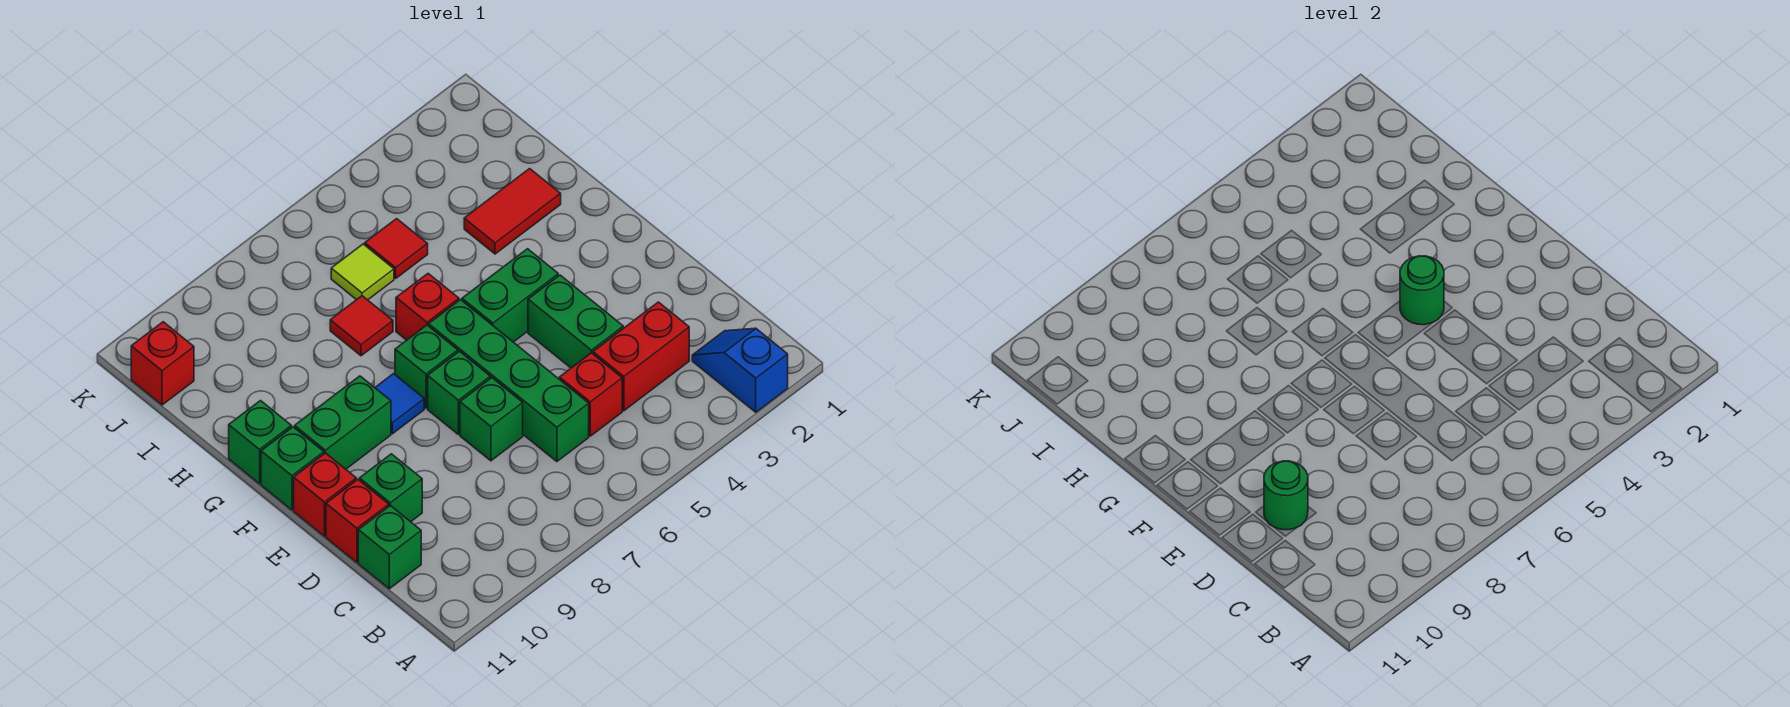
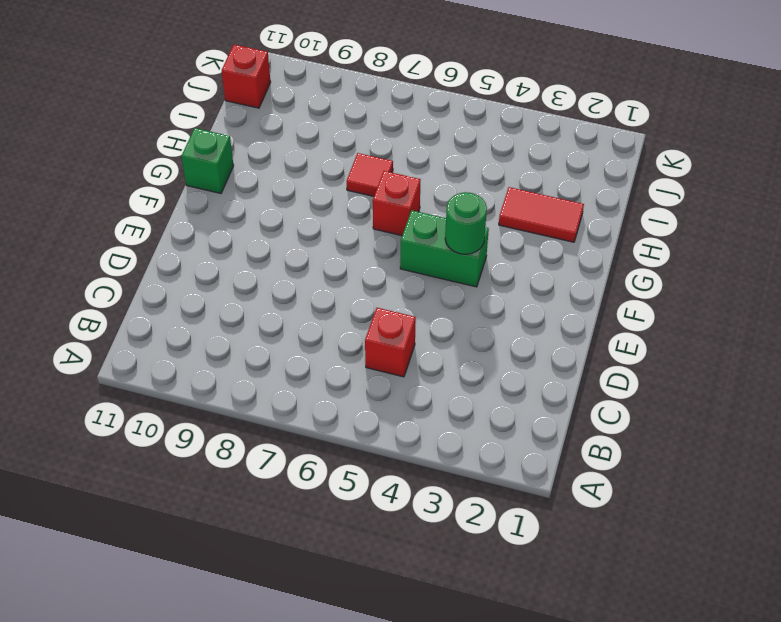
none -> blue 1x2 slope [692,328,788,412]
none -> red 1x2 brick [593,302,689,411]
none -> green 1x4 brick [429,300,589,462]

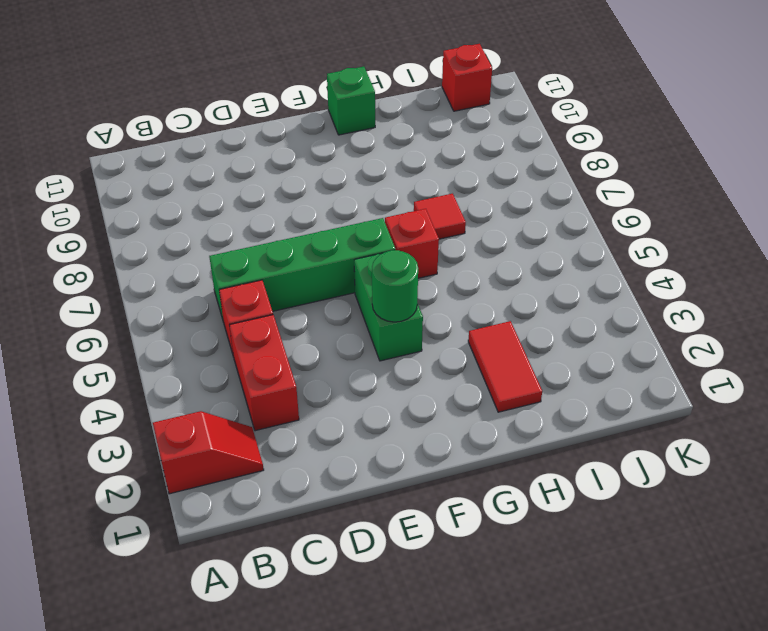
red 1x2 slope [153,411,264,494] -> blue 1x2 slope [692,328,788,412]
none -> green 1x1 brick [358,506,421,589]
none -> green 1x2 brick [528,275,623,368]
none -> green 1x1 brick [460,378,523,461]

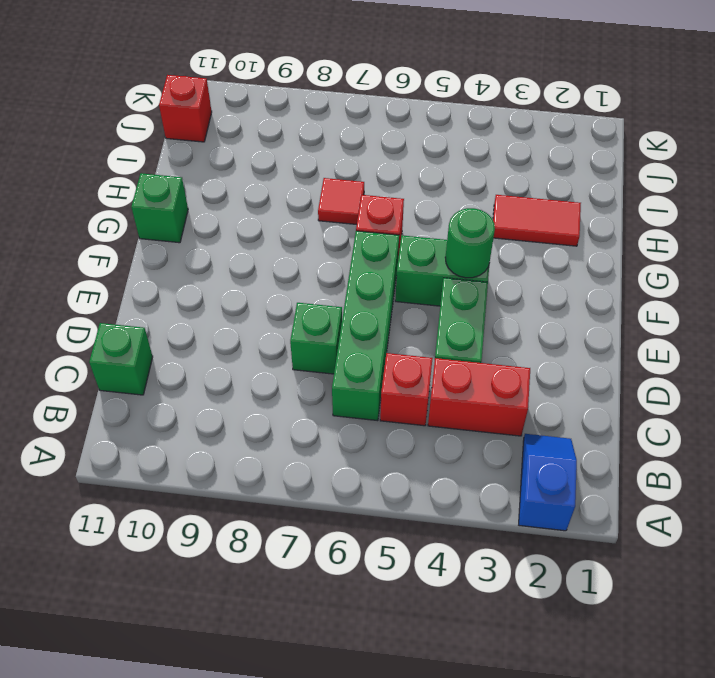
none -> green 1x1 brick [359,454,422,522]
none -> red 1x1 brick [326,479,389,562]
none -> green 1x1 brick [428,351,490,434]

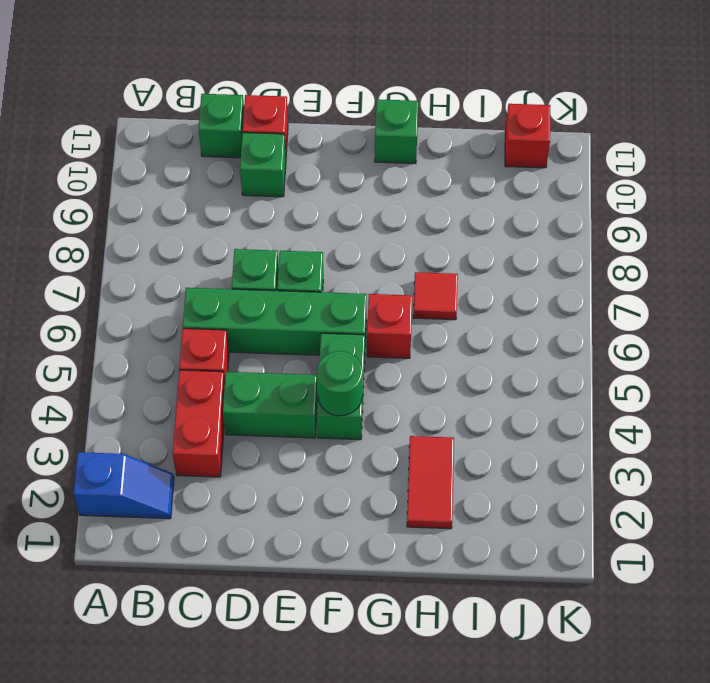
none -> red 1x1 brick [294,453,356,536]
none -> green 1x1 brick [395,325,458,408]
none -> blue 1x1 tile [375,374,424,434]

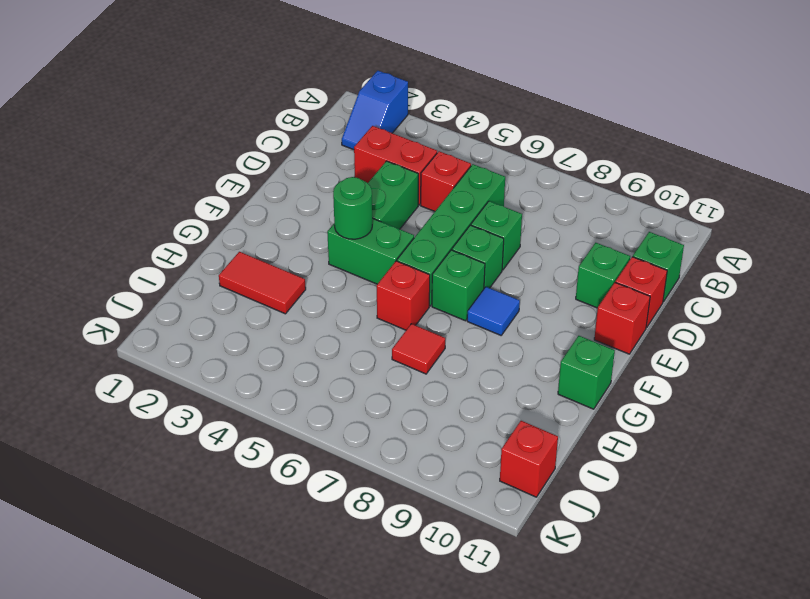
none -> green 1x2 brick [295,376,391,469]
none -> green 1x1 brick [261,427,324,510]
none -> red 1x1 tile [365,219,428,278]

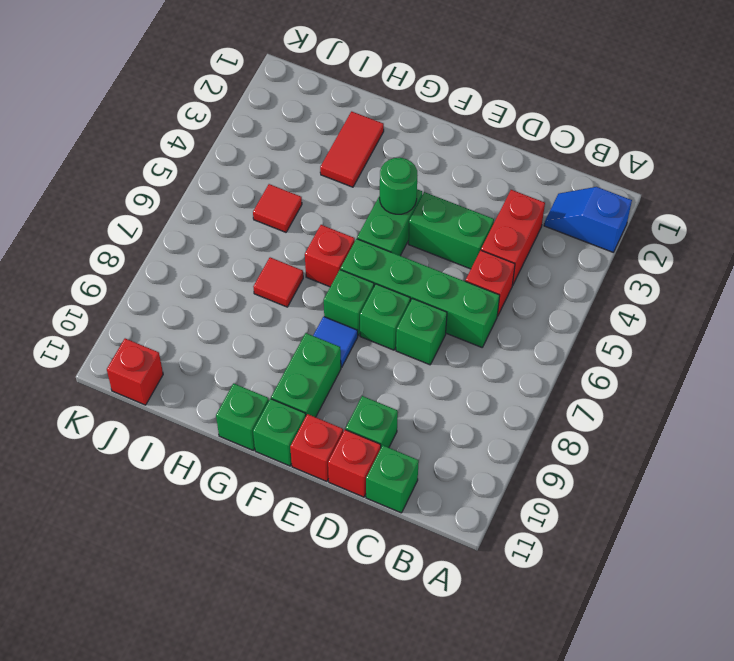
none -> lime 1x1 tile [331,244,394,300]
none -> green 1x1 round brick [1264,461,1308,530]

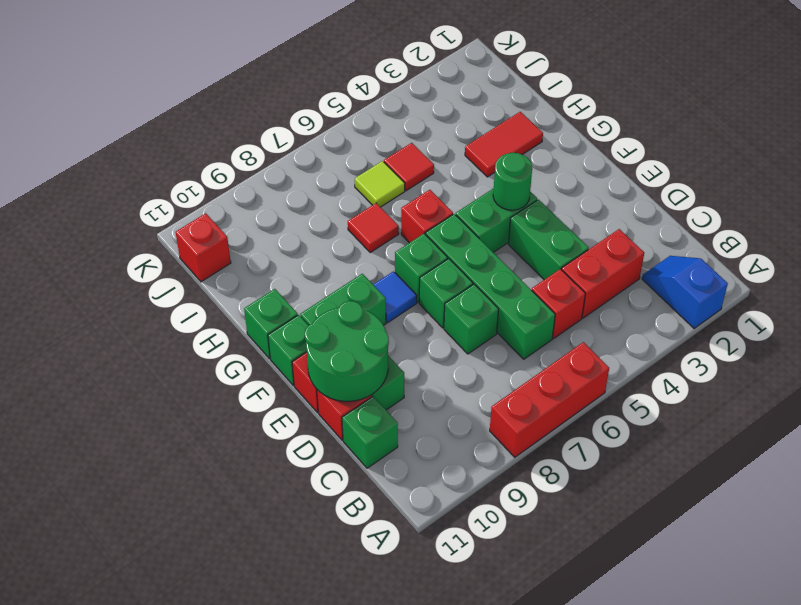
red 1x3 brick [490,342,609,457] -> none
green 2x2 round brick [305,301,389,401] -> green 1x1 round brick [1264,461,1308,530]

